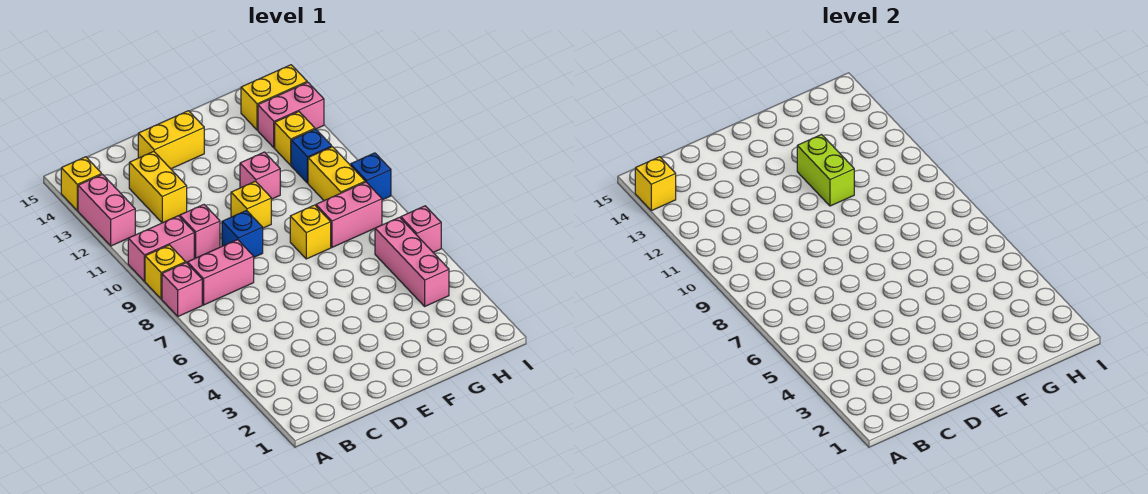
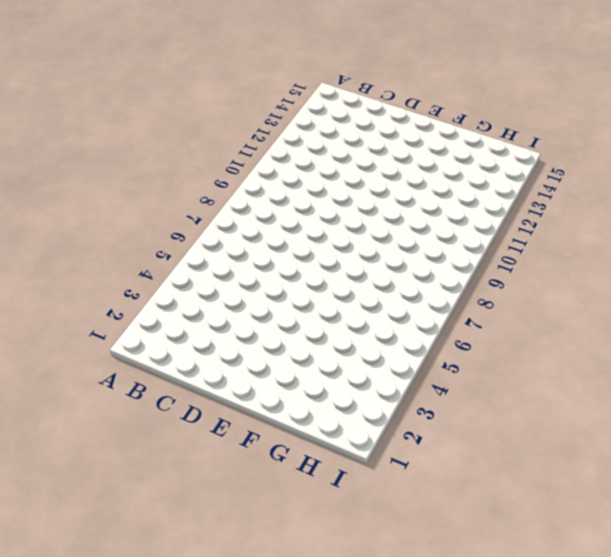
none -> pink 1x1 brick [162,263,202,316]
none -> yellow 1x1 brick [145,245,186,299]
none -> pink 1x2 brick [128,216,194,281]

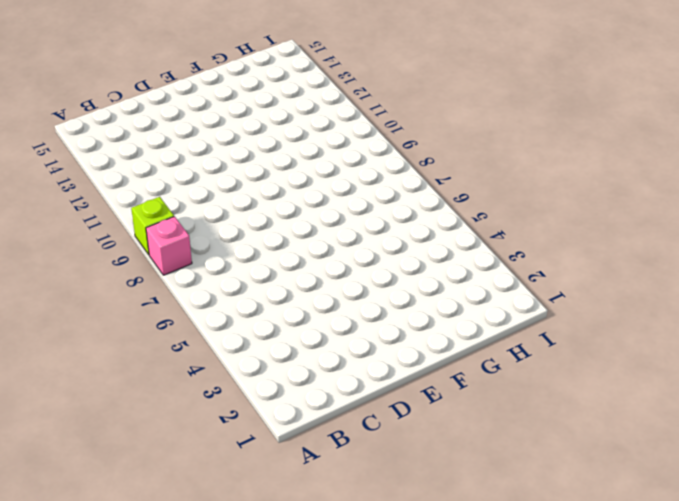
lime 1x1 brick [131,197,174,255] -> yellow 1x1 brick [145,245,186,299]
none -> pink 1x2 brick [128,216,194,281]
none -> pink 1x2 brick [78,174,135,246]
none -> yellow 1x1 brick [61,157,102,211]

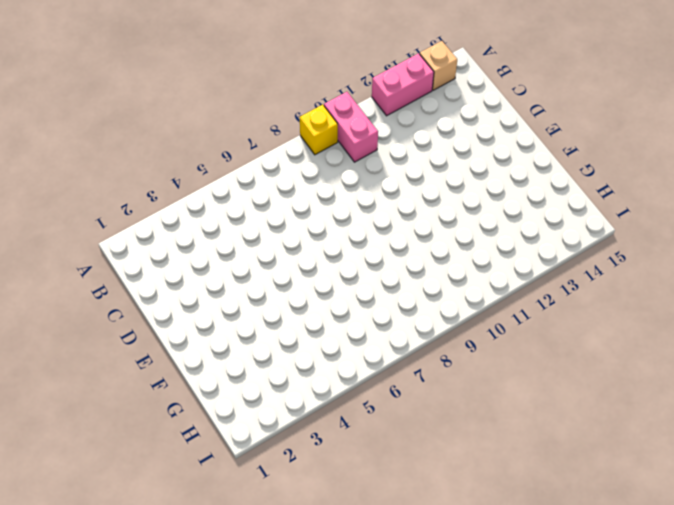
tan 1x1 brick [420,41,457,90] -> yellow 1x1 brick [61,157,102,211]
none -> pink 1x1 brick [162,263,202,316]
none -> pink 1x2 brick [188,240,254,305]
none -> pink 1x1 brick [180,205,220,258]

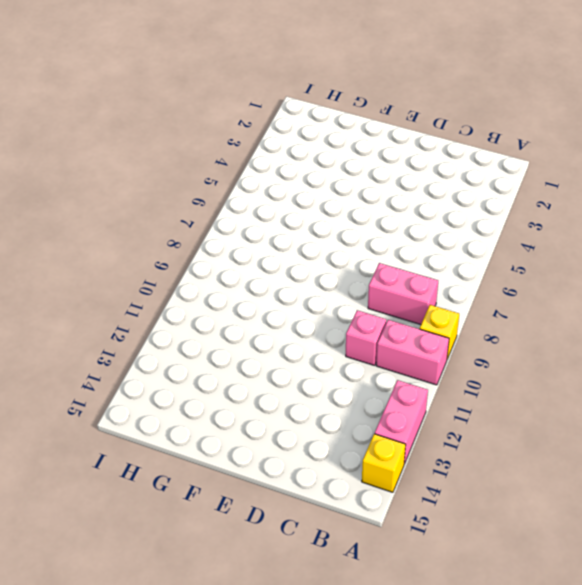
none -> pink 1x1 brick [162,263,202,316]
none -> yellow 1x2 brick [129,151,187,223]
none -> blue 1x1 brick [222,211,263,257]

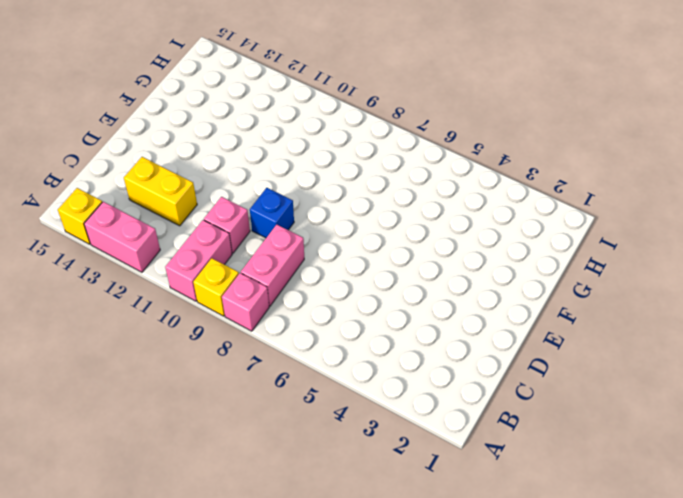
none -> yellow 1x2 brick [138,111,204,169]
none -> yellow 1x1 brick [231,181,271,228]
none -> yellow 1x1 brick [290,205,331,259]

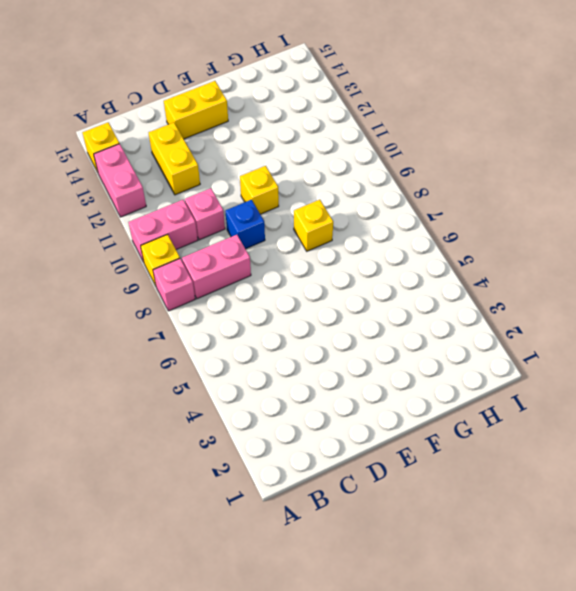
none -> pink 1x1 brick [240,152,280,199]
none -> pink 1x2 brick [316,182,382,247]
none -> pink 1x3 brick [375,217,449,306]

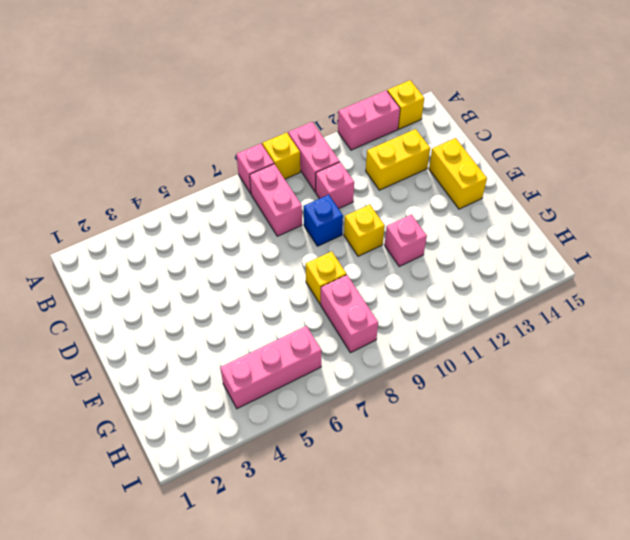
none -> yellow 1x2 brick [308,147,365,201]
none -> blue 1x1 brick [291,129,332,183]
none -> yellow 1x1 brick [275,112,315,165]

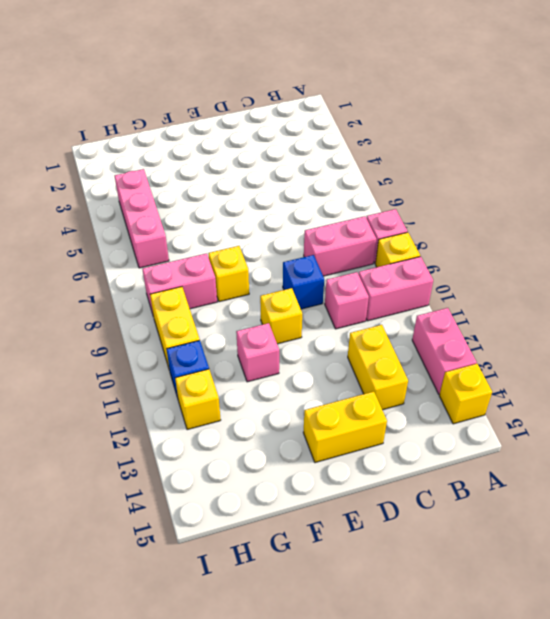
none -> pink 1x2 brick [258,82,324,148]
none -> yellow 1x2 brick [241,65,307,130]
none -> pink 1x1 brick [401,206,441,252]

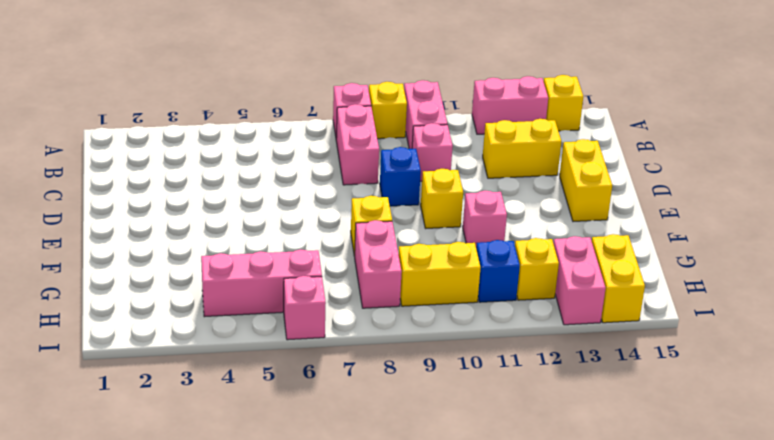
none -> blue 1x1 brick [350,153,391,200]
none -> yellow 1x1 brick [635,157,676,211]
none -> lime 1x2 brick [797,135,854,206]

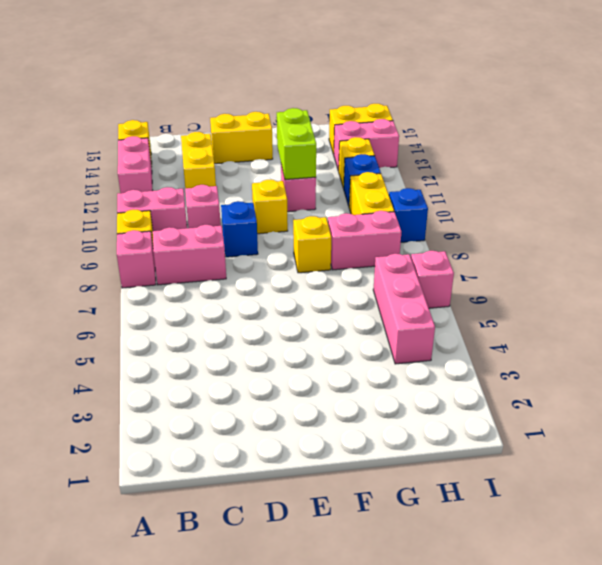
none -> yellow 1x1 brick [635,157,676,211]

